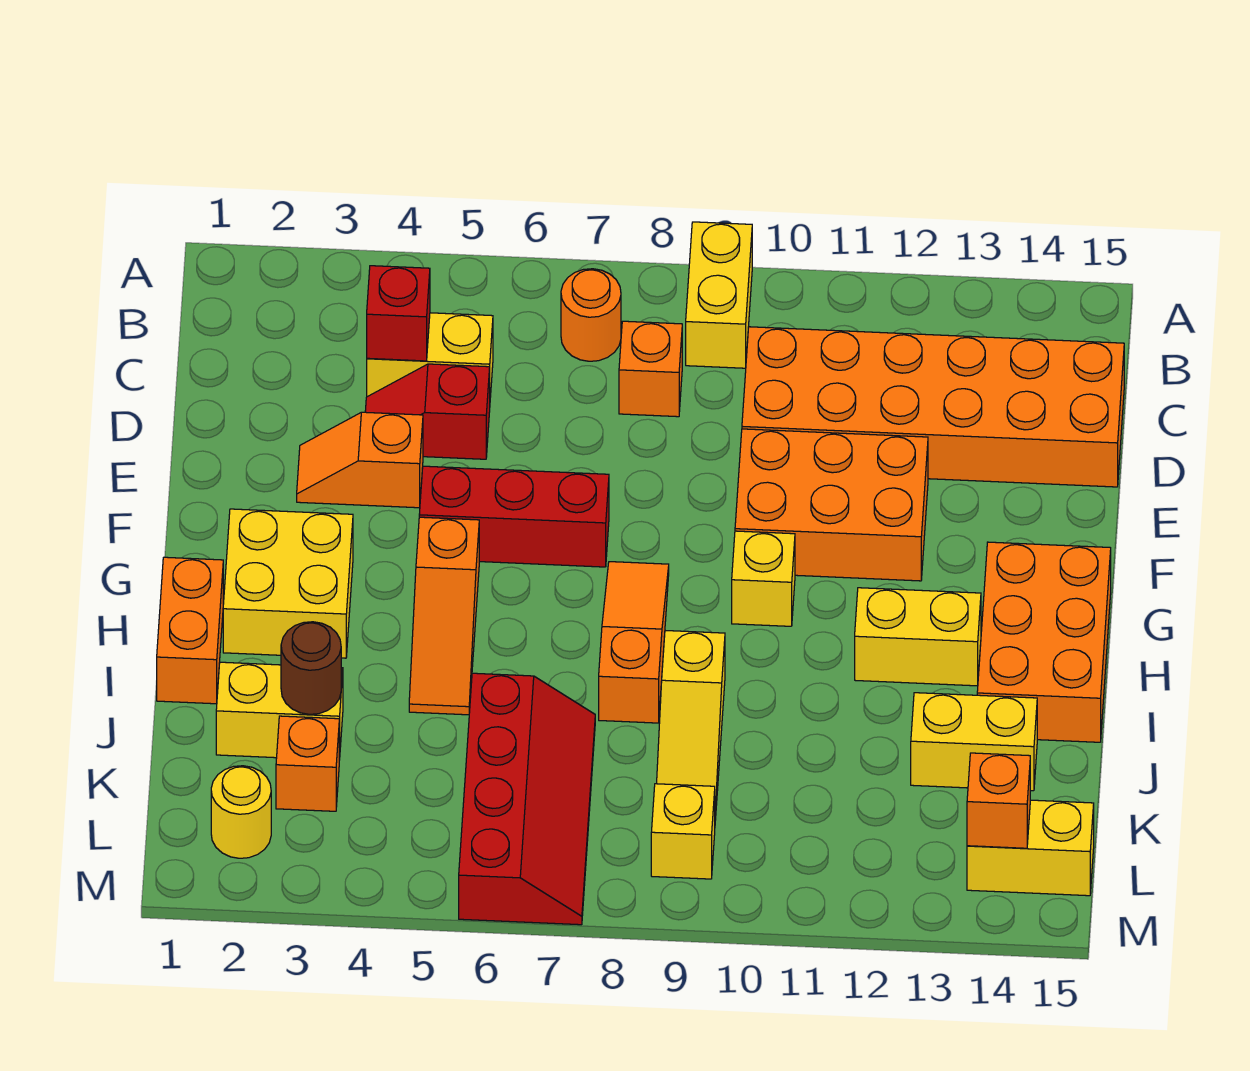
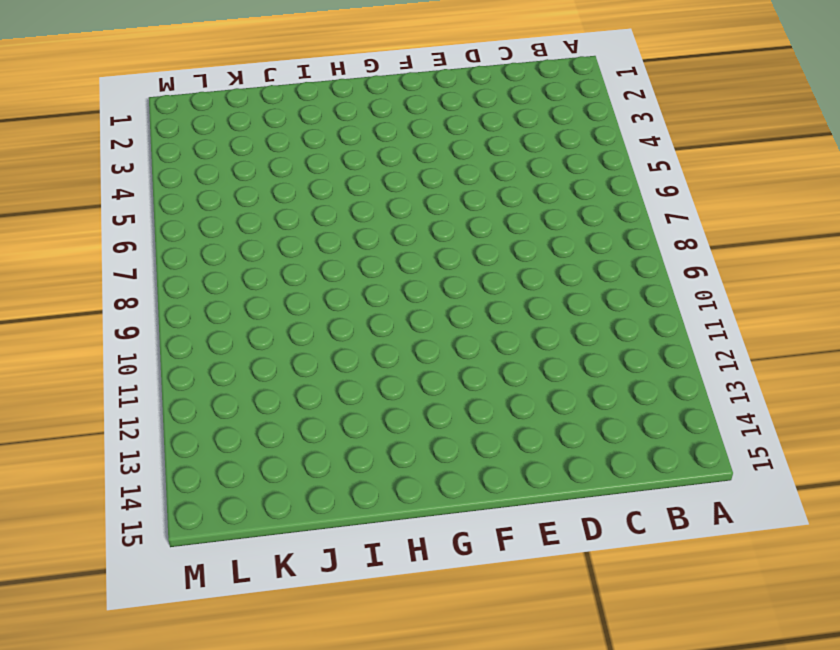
none -> yellow 1x2 brick [686,222,752,368]
none -> orange 1x1 round brick [561,269,621,361]
none -> yellow 1x2 brick [367,313,493,397]

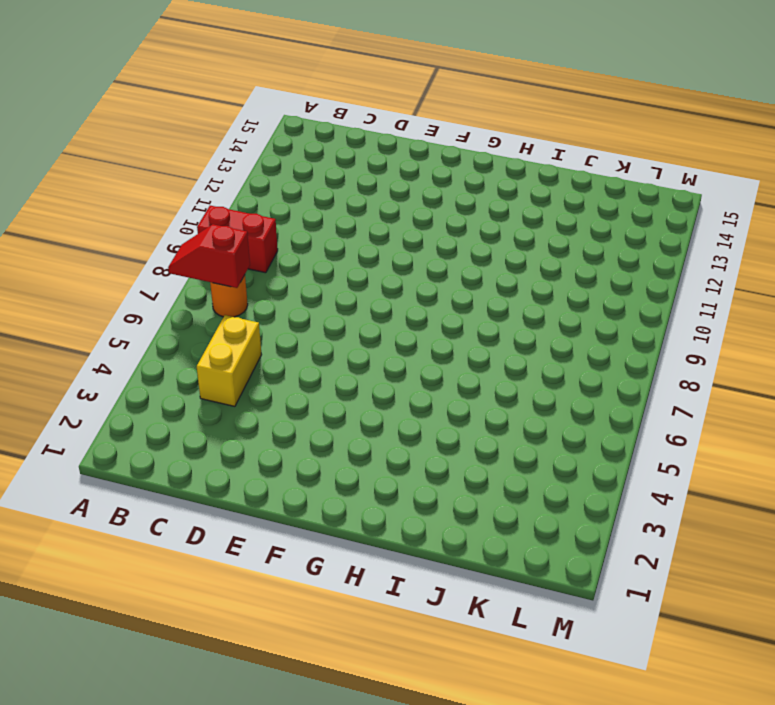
red 1x2 slope [168,224,250,288] -> red 1x2 slope turned to [365,364,490,459]
red 1x2 brick [197,206,278,273] -> yellow 1x2 brick [686,222,752,368]
none -> orange 1x1 brick [619,321,682,417]
none -> orange 2x6 brick [742,327,1124,487]
none -> orange 1x2 slope [297,412,423,508]

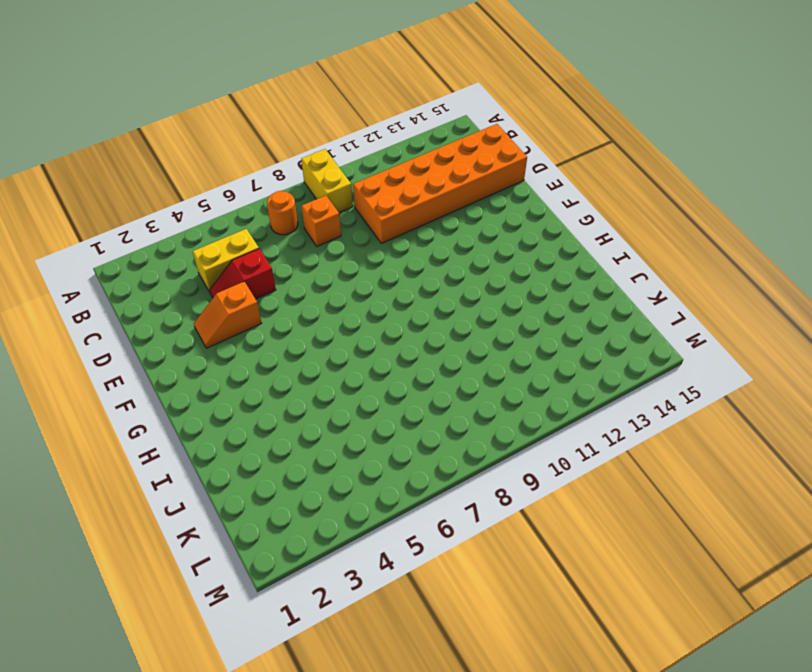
none -> orange 2x3 brick [735,429,928,581]
none -> red 1x3 brick [419,466,609,567]
none -> yellow 2x2 brick [223,509,353,658]

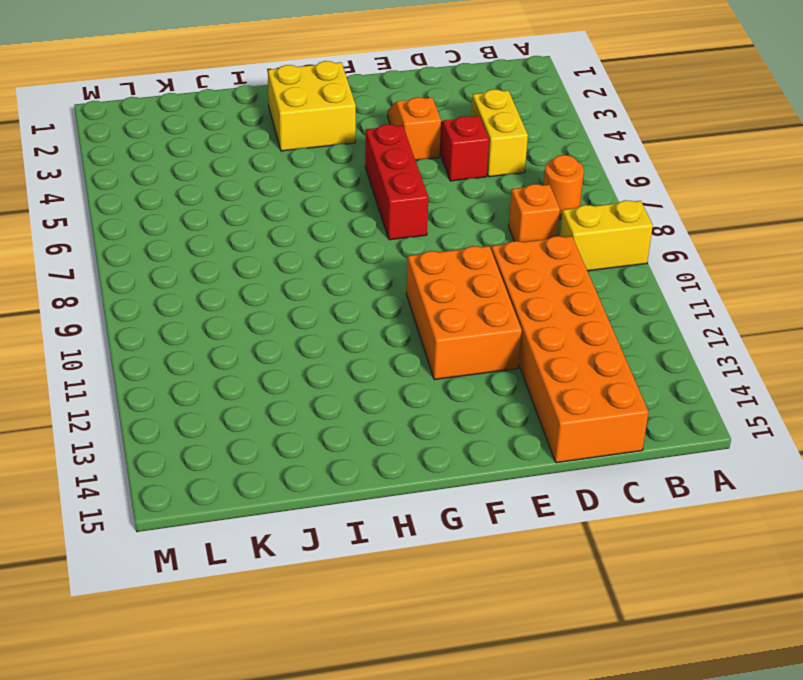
none -> orange 1x3 slope [409,517,479,715]
none -> orange 1x3 slope [599,562,669,723]
none -> yellow 1x1 brick [732,531,795,626]

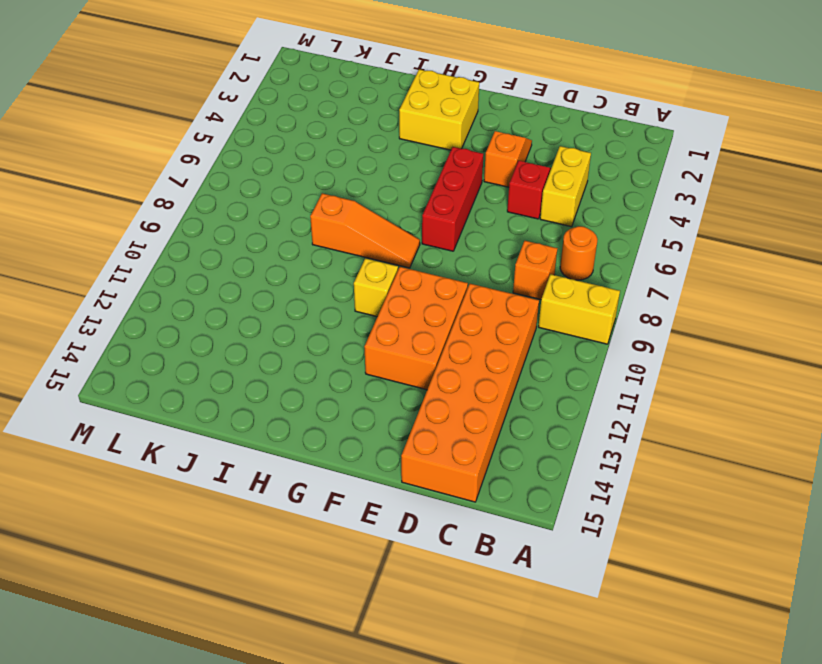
none -> orange 1x3 slope [409,517,479,715]
none -> orange 2x3 brick [977,542,1111,742]
none -> orange 1x2 brick [157,557,223,704]

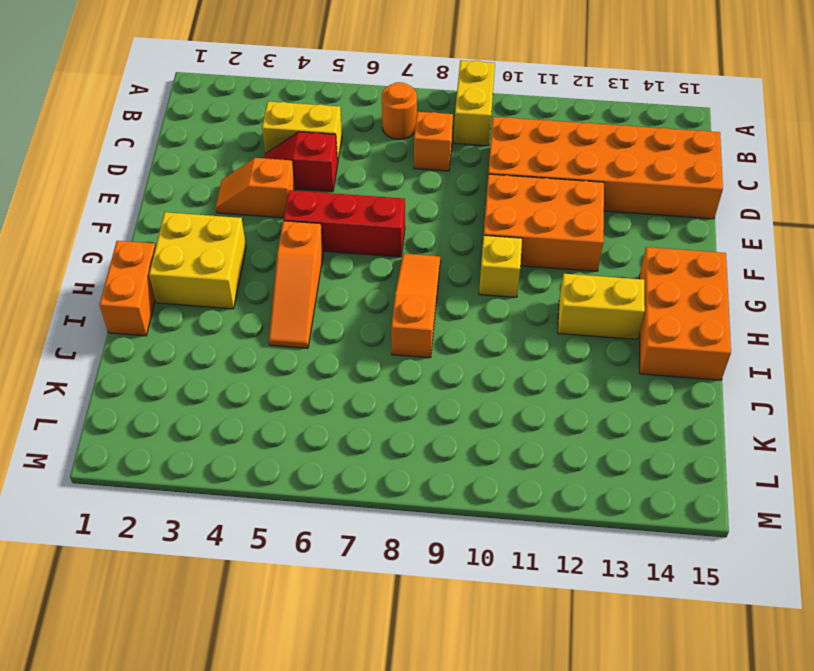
none -> yellow 1x3 slope [657,631,725,820]
none -> yellow 1x2 brick [216,662,343,760]
none -> red 2x4 slope [459,673,595,925]

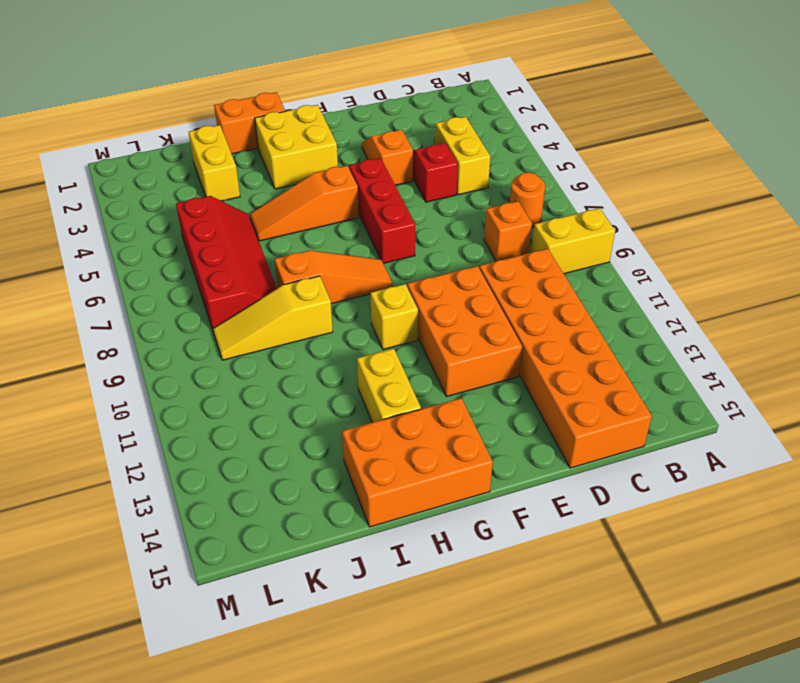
red 2x4 slope [176,196,277,330] -> red 2x4 slope turned to [459,673,595,925]
none -> yellow 1x2 brick [911,693,1037,791]
none -> orange 1x1 brick [276,716,339,811]
none -> yellow 1x1 round brick [211,766,271,858]

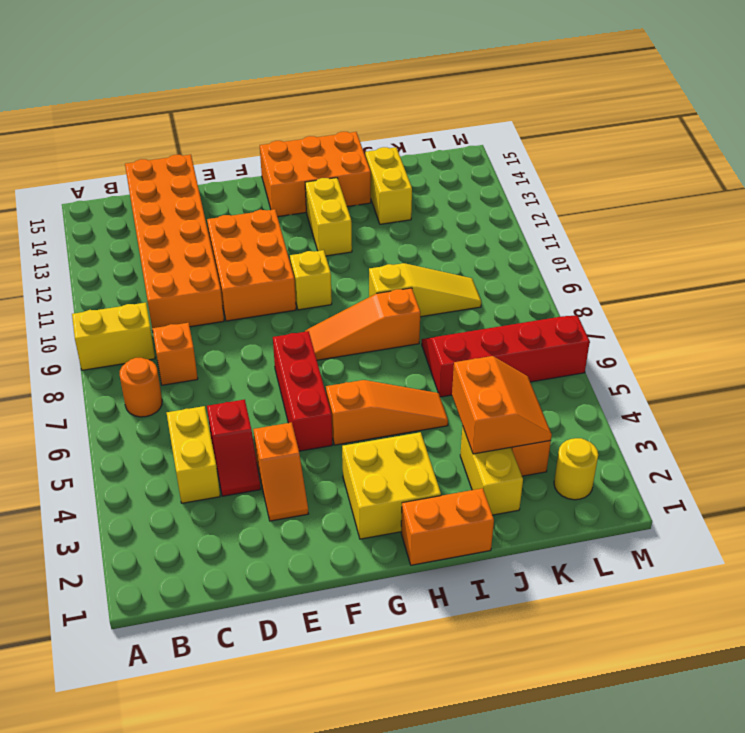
orange 2x2 slope [452,356,552,454] -> brown 1x1 round brick [281,622,341,714]
none -> yellow 1x1 brick [651,784,715,879]
none -> yellow 1x2 brick [967,800,1094,896]
none -> red 1x1 brick [367,266,430,361]

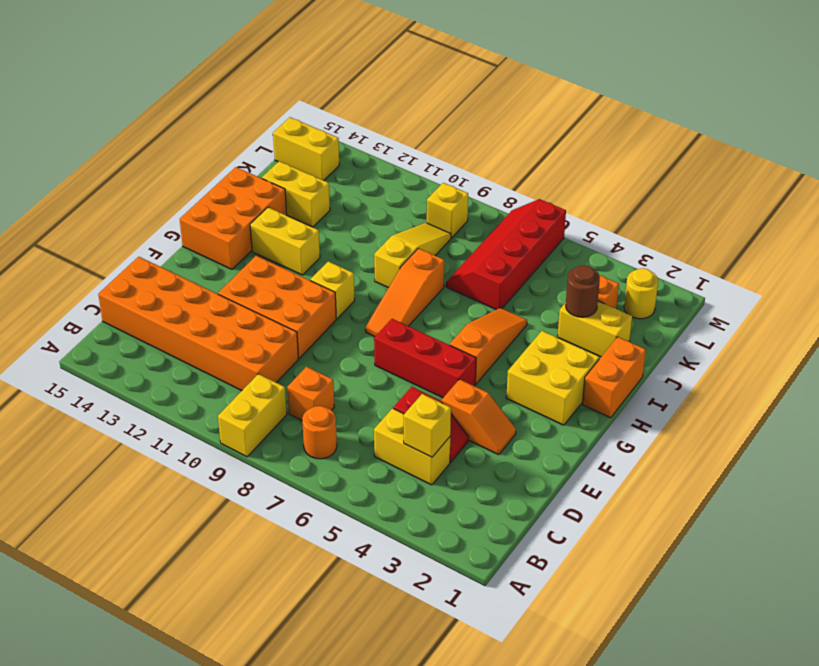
yellow 1x1 brick [403,394,451,457] -> red 1x1 brick [367,266,430,361]
none -> orange 1x1 brick [967,753,1030,848]

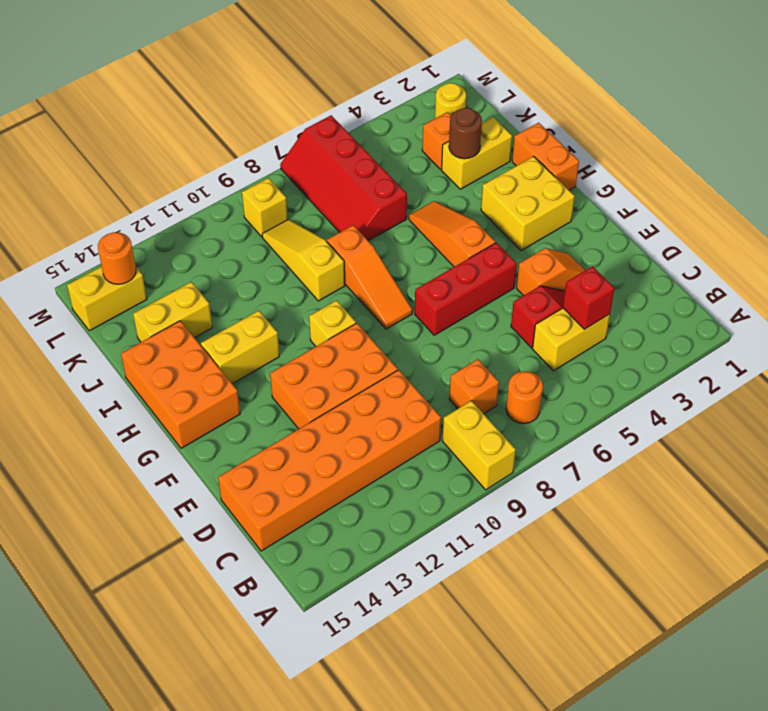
orange 1x1 round brick [98,232,136,284] -> orange 1x1 brick [967,753,1030,848]

